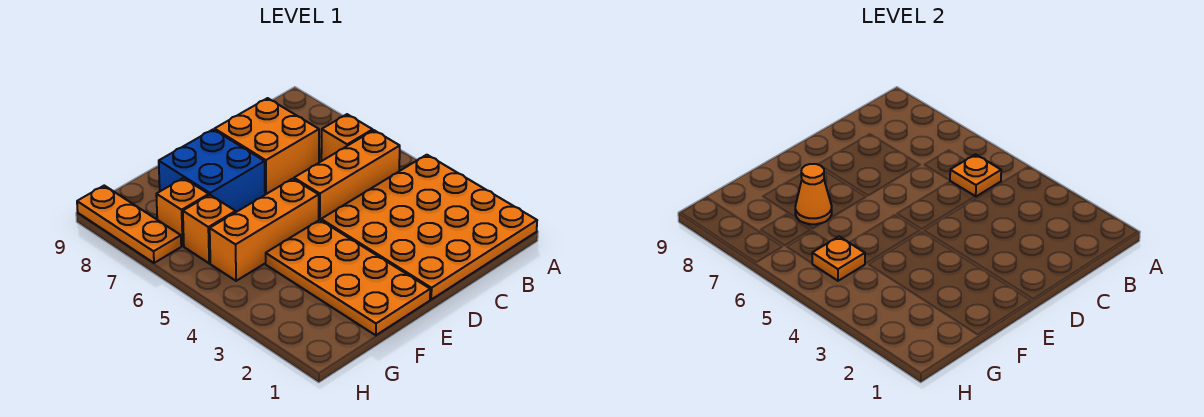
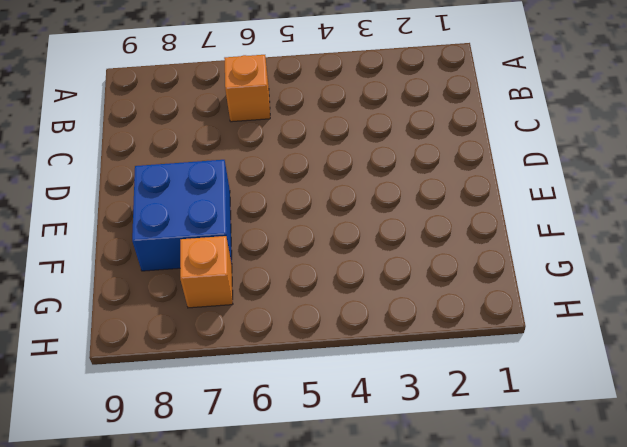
none -> orange 4x4 plate [321,155,537,299]
none -> orange 1x3 brick [294,130,400,220]
none -> orange 2x2 brick [215,98,319,195]

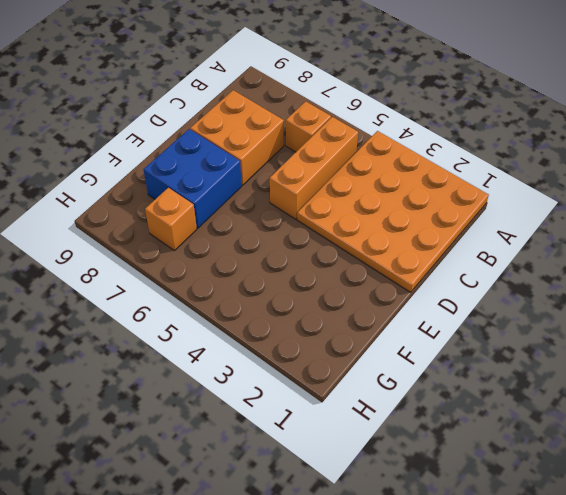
none -> orange 2x4 plate [266,220,430,335]
none -> orange 1x3 brick [210,179,319,281]
none -> orange 1x1 brick [183,195,236,263]

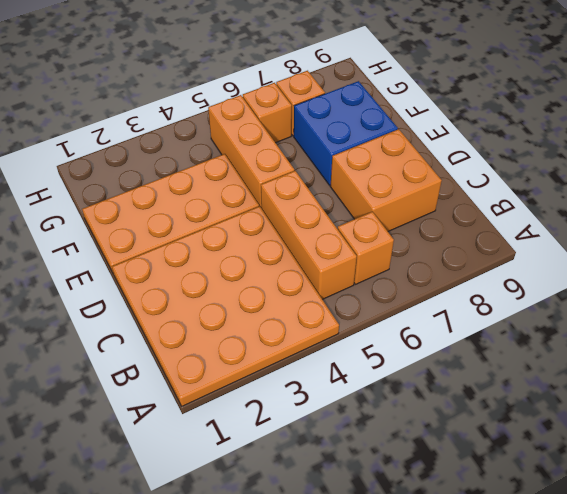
none -> orange 1x3 plate [77,186,181,263]
none -> orange 1x1 plate [950,154,1001,197]
none -> orange 1x1 cone [795,164,832,224]

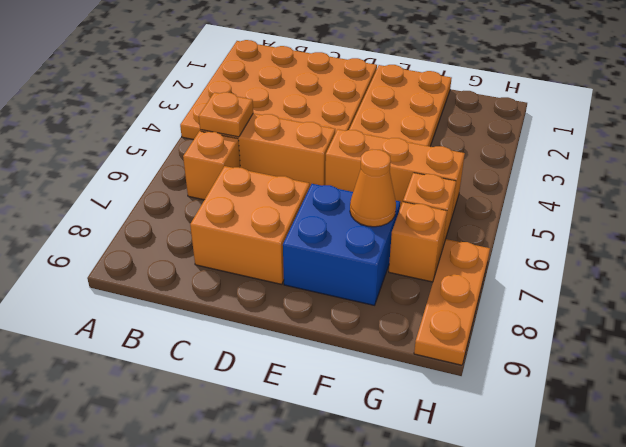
none -> orange 1x1 plate [812,237,865,281]

